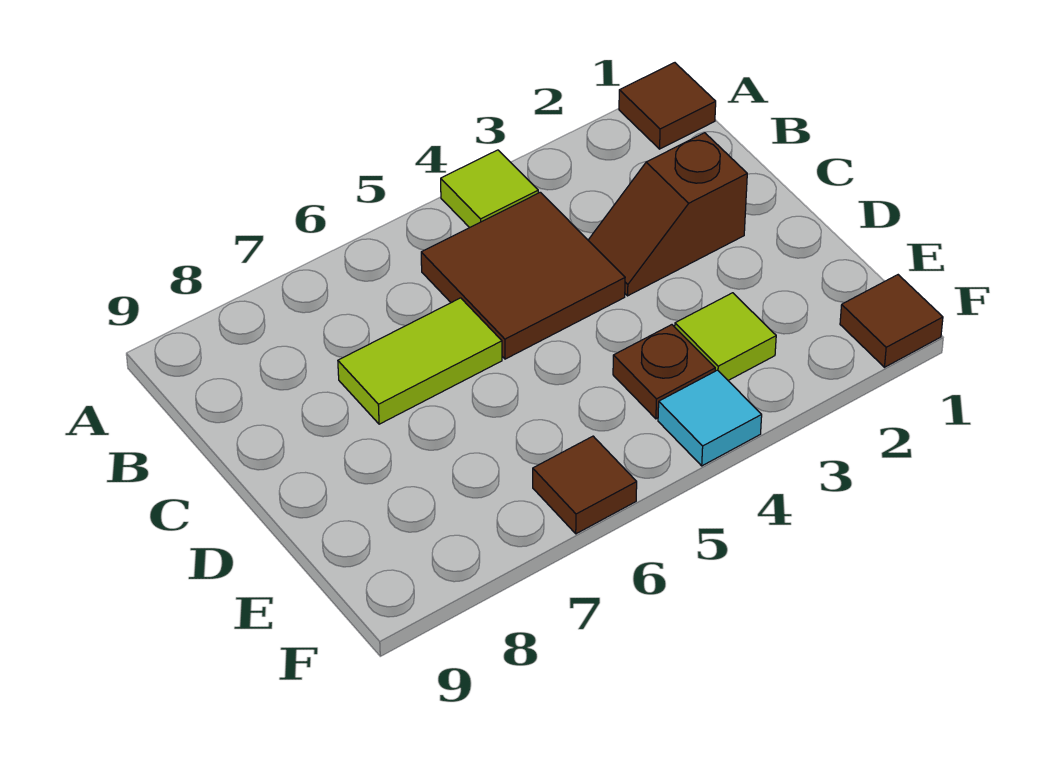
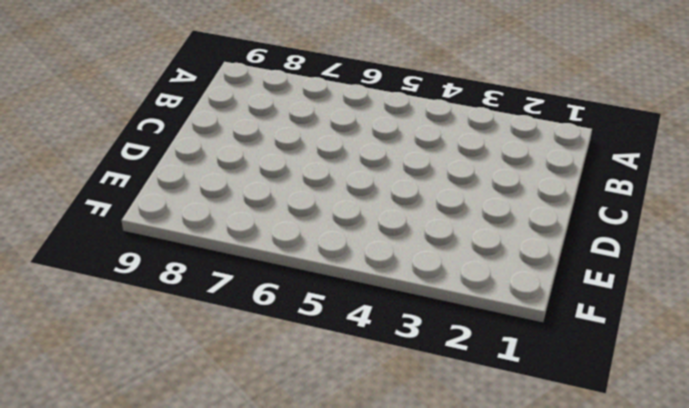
none -> brown 1x1 tile [619,63,716,149]
none -> lime 1x1 tile [441,150,538,228]

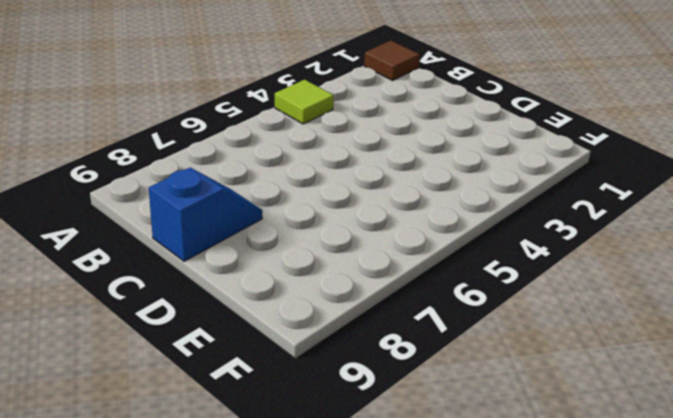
blue 1x2 slope [149,168,262,261] -> none
none -> brown 2x2 tile [421,192,625,359]
none -> brown 1x2 slope [588,133,747,296]

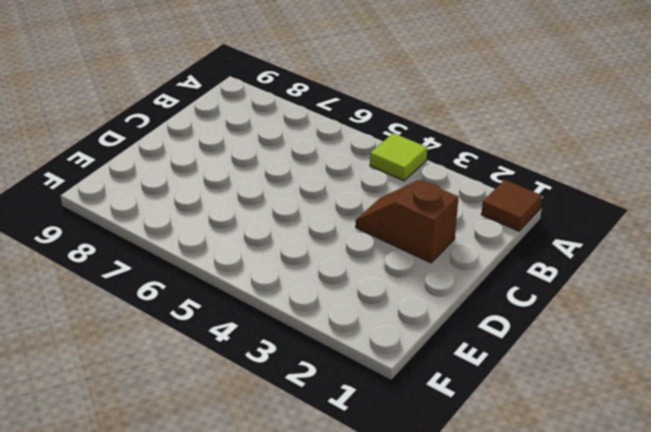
none -> brown 2x2 tile [421,192,625,359]
none -> lime 1x2 tile [338,298,502,424]

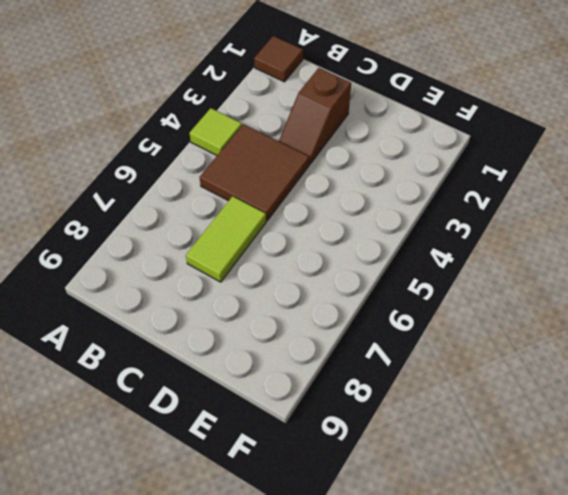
none -> lime 1x1 tile [675,293,776,380]
none -> brown 1x1 plate [613,325,715,419]

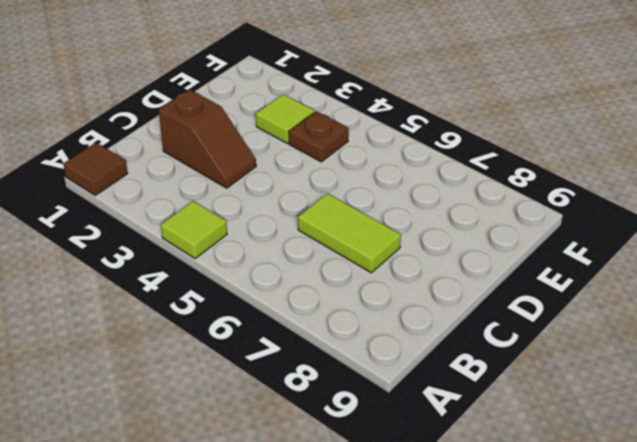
none -> brown 2x2 tile [421,192,625,359]
none -> brown 1x1 tile [840,275,943,367]

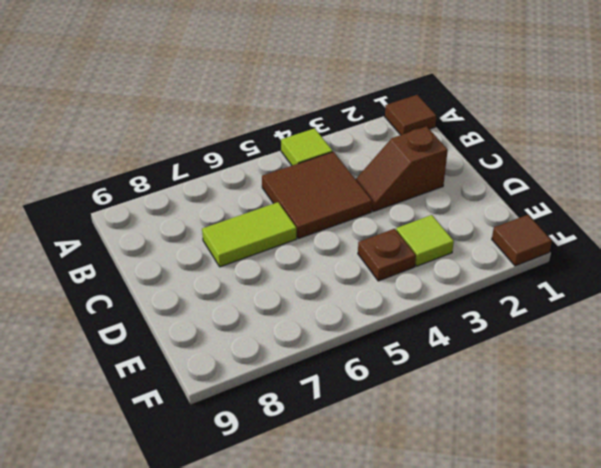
none -> cyan 1x1 tile [658,370,762,466]
none -> brown 1x1 tile [533,436,637,534]

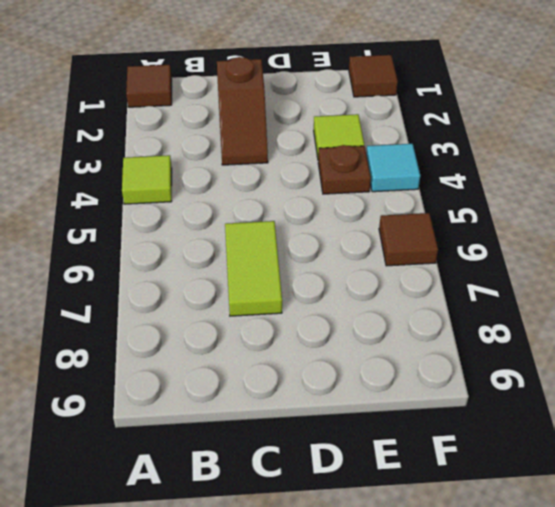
none -> brown 2x2 tile [421,192,625,359]

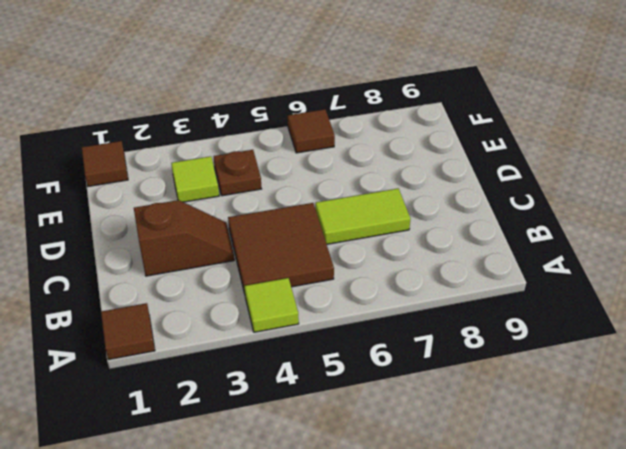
none -> cyan 1x1 tile [658,370,762,466]

